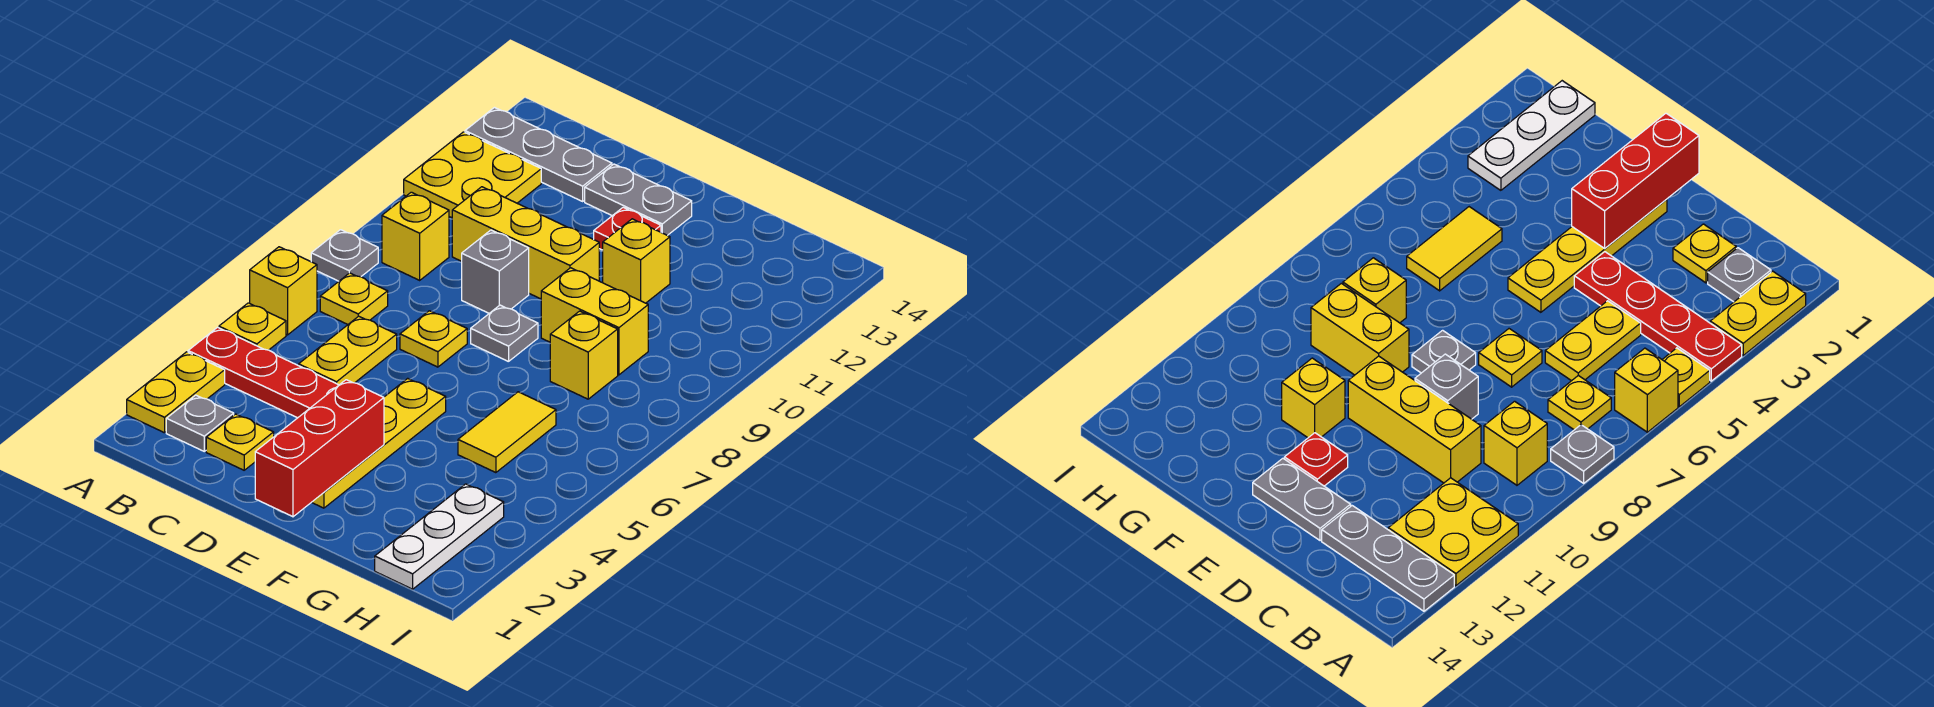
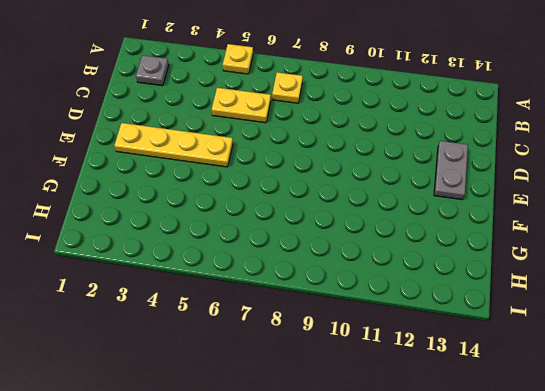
none -> yellow 1x2 plate [127,352,225,433]
none -> red 1x4 plate [188,327,339,418]
none -> yellow 1x1 brick [250,247,317,335]

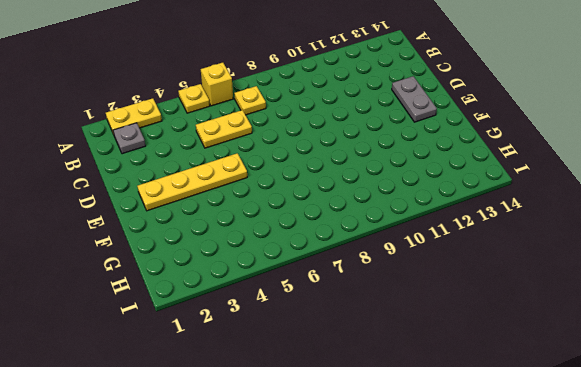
none -> red 1x4 plate [188,327,339,418]
none -> grey 1x1 plate [311,230,378,281]
none -> yellow 2x2 plate [404,132,541,218]

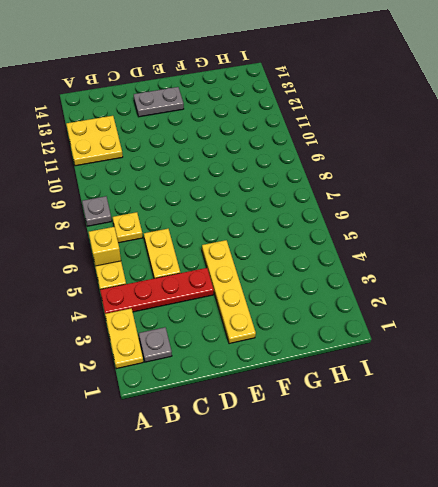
none -> grey 1x3 plate [465,108,612,201]
none -> yellow 1x1 brick [382,192,449,280]
none -> yellow 1x1 plate [206,414,274,470]

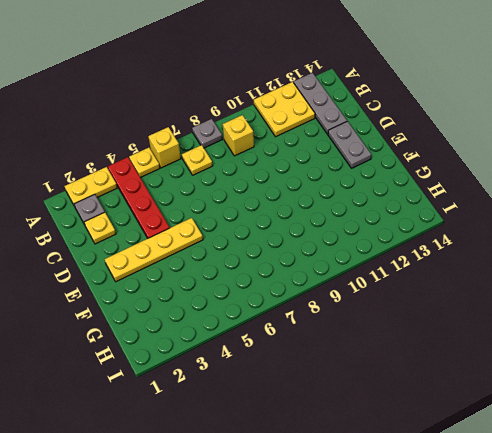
none -> yellow 1x2 plate [299,316,397,385]
none -> yellow 1x3 brick [452,187,599,299]
none -> yellow 1x1 plate [400,311,467,367]

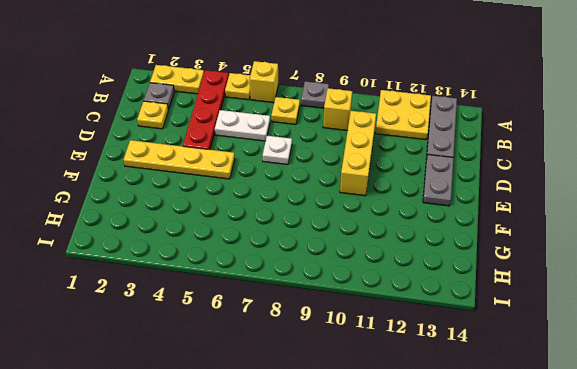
white 1x2 plate [215,110,270,141] -> yellow 1x2 plate [299,316,397,385]
white 1x1 plate [262,136,292,165] -> yellow 1x1 plate [400,311,467,367]
none -> grey 1x1 brick [462,230,529,313]
none -> grey 1x1 plate [471,305,538,362]
none -> red 1x1 plate [594,208,661,250]

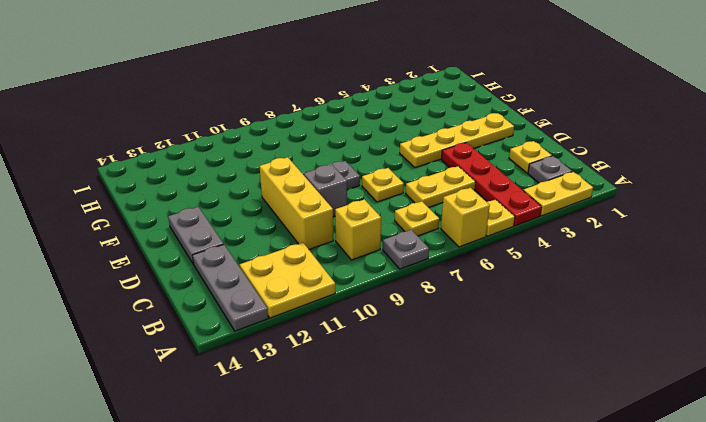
none -> red 1x1 plate [594,208,661,250]
none -> yellow 1x2 brick [541,268,648,375]
none -> yellow 1x1 brick [603,219,670,303]

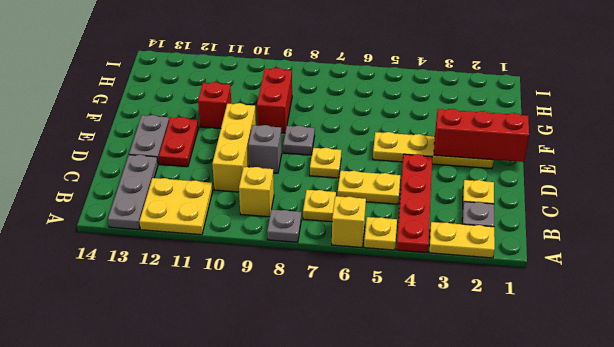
red 1x2 plate [159,117,198,167] -> red 1x1 plate [594,208,661,250]
red 1x2 brick [257,68,292,133] -> yellow 1x2 brick [541,268,648,375]
red 1x1 brick [198,82,231,129] -> yellow 1x1 brick [603,219,670,303]
none -> yellow 1x2 tile [458,392,556,473]
none -> yellow 1x1 brick [550,311,618,399]
none -> white 1x3 plate [375,484,504,589]

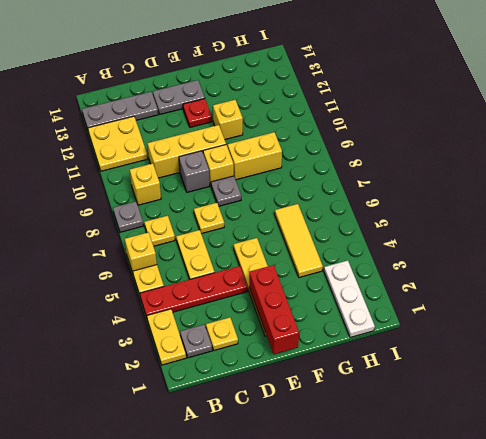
yellow 1x1 brick [203,145,234,185] -> yellow 1x1 brick moved to [550,311,618,399]
yellow 1x3 tile [275,204,323,277] -> yellow 1x2 tile [458,392,556,473]

